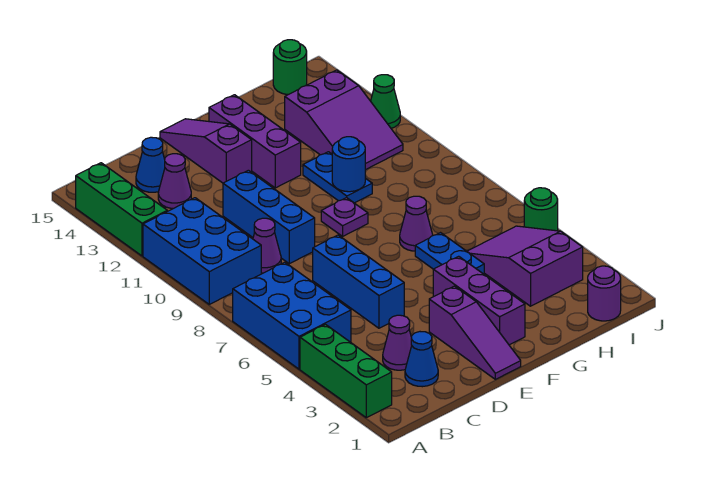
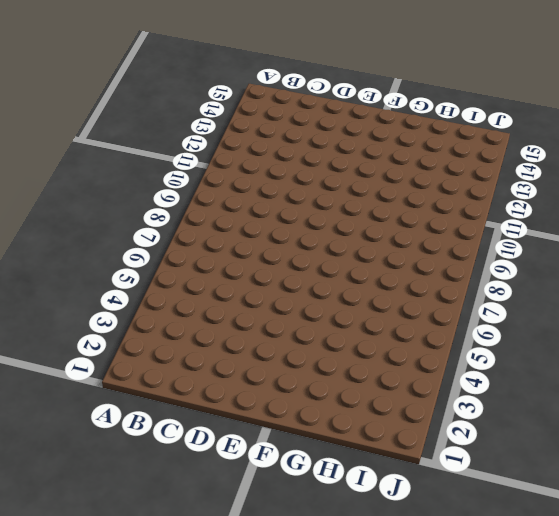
none -> green 1x3 brick [300,324,392,418]
none -> blue 2x3 brick [233,262,351,369]
none -> blue 2x3 brick [143,198,261,304]

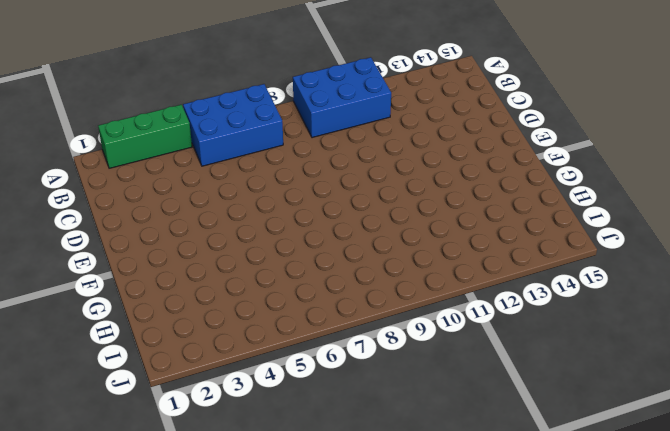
none -> green 1x3 brick [76,163,167,256]
none -> blue 1x1 cone [405,332,438,387]
none -> purple 1x1 cone [383,315,412,370]

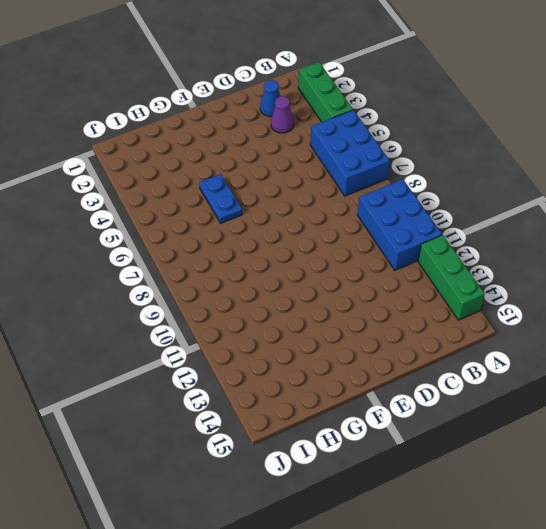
none -> purple 1x1 cone [253,218,281,273]
none -> purple 1x1 cone [158,154,191,209]
none -> blue 1x1 cone [136,137,165,192]

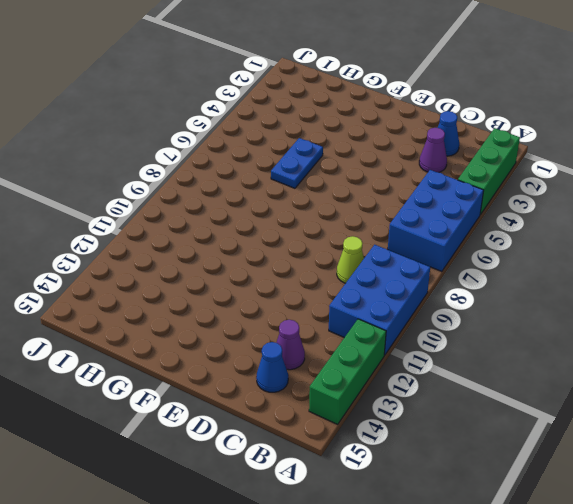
lime 1x1 cone [337,236,364,283] -> purple 1x1 cone [253,218,281,273]
none -> blue 1x3 brick [313,235,404,328]
none -> blue 1x3 brick [223,170,315,264]
none -> purple 1x3 slope [429,286,521,379]

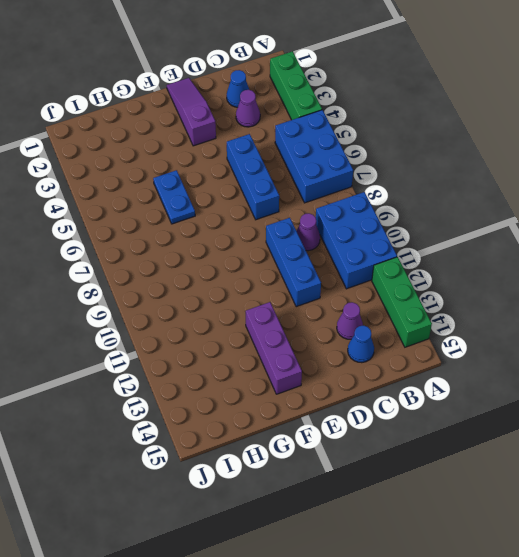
none -> purple 1x3 slope [160,119,252,183]
none -> purple 1x3 brick [433,256,525,345]
none -> purple 1x1 plate [321,198,368,236]

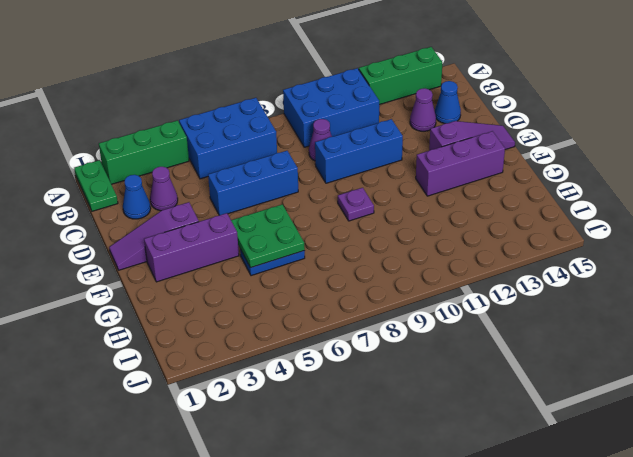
green 1x2 plate [74,160,118,211] -> none
green 2x2 plate [231,204,305,268] -> none
none -> purple 1x1 cone [400,196,433,251]
none -> blue 1x2 plate [303,152,372,203]
none -> purple 2x3 slope [467,226,583,306]

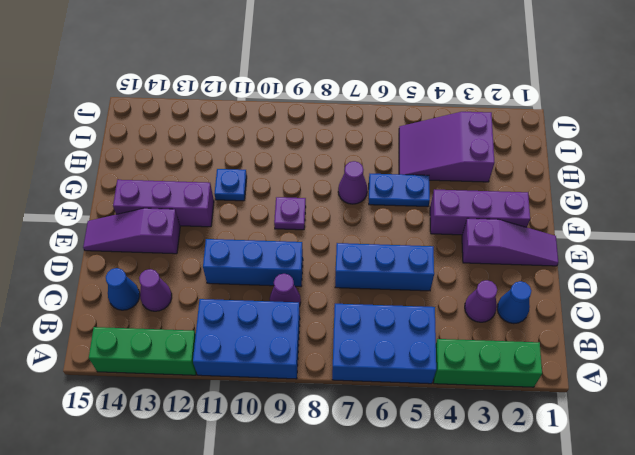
blue 1x1 plate [214,169,247,201] -> blue 1x2 plate [303,152,372,203]
none -> purple 2x3 slope [285,70,403,170]
none -> purple 1x1 round brick [588,266,621,321]
none -> green 1x1 round brick [273,40,307,95]

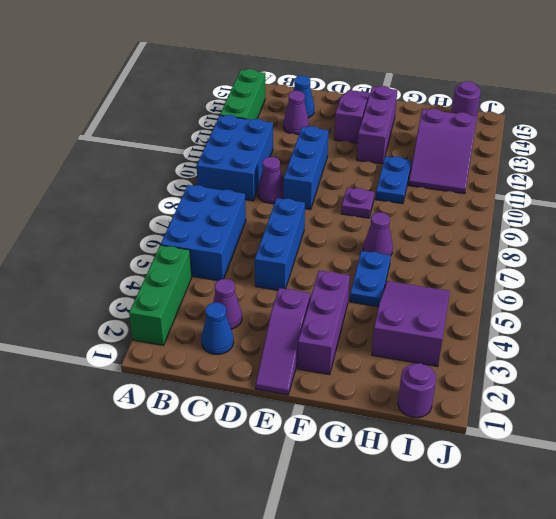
purple 1x1 round brick [452,81,481,116] -> green 1x1 round brick [273,40,307,95]
none -> green 1x1 round brick [524,188,558,231]
none -> green 1x1 cone [371,75,400,128]
none -> blue 1x1 round brick [332,137,365,192]

